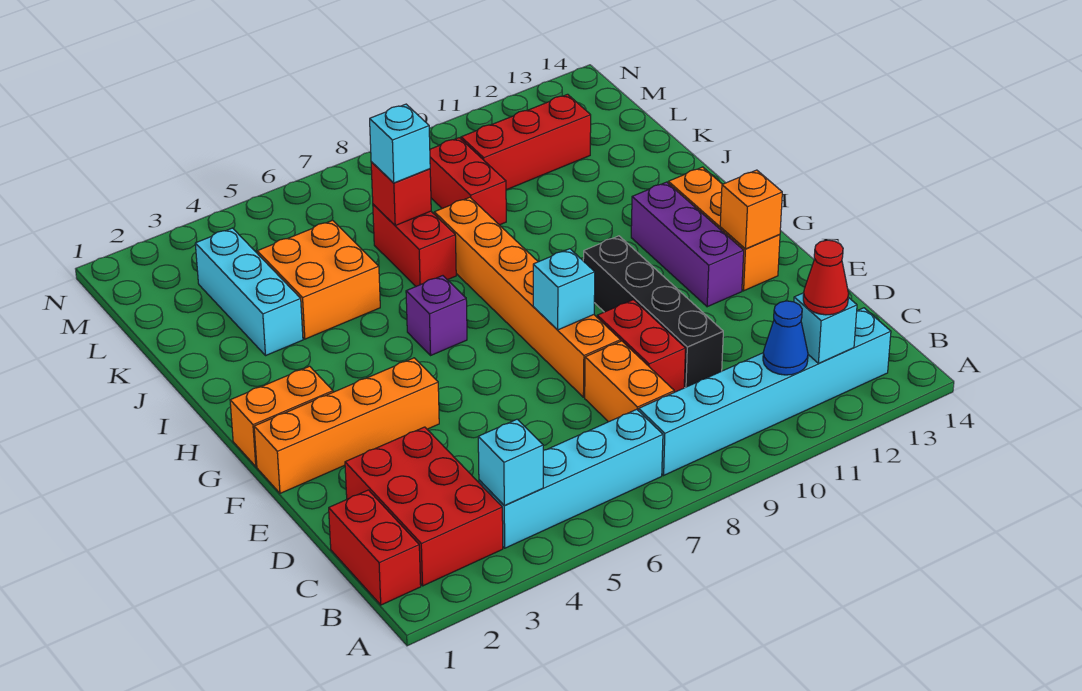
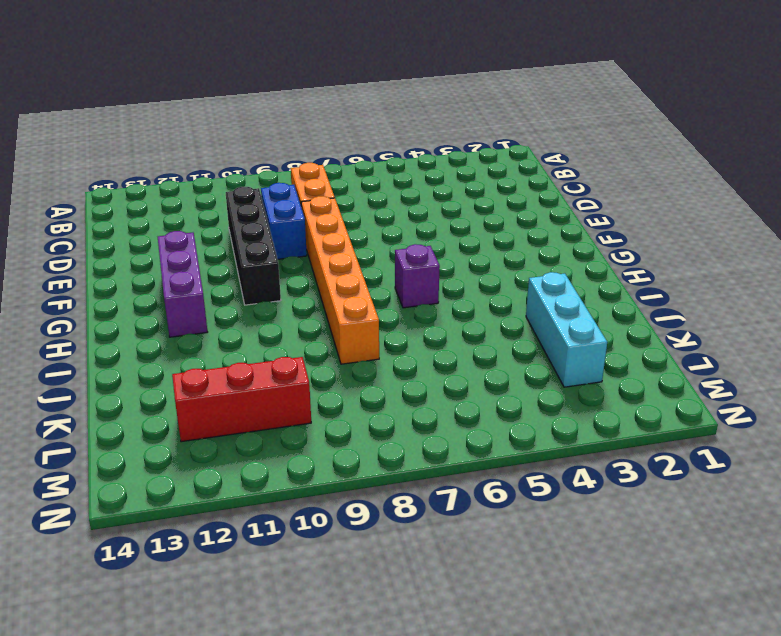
blue 1x2 brick [261,183,307,259] -> red 1x2 brick [597,300,686,392]
none -> red 1x2 brick [329,490,421,605]
none -> red 2x3 brick [345,427,503,586]
none -> cyan 1x4 brick [479,409,663,548]

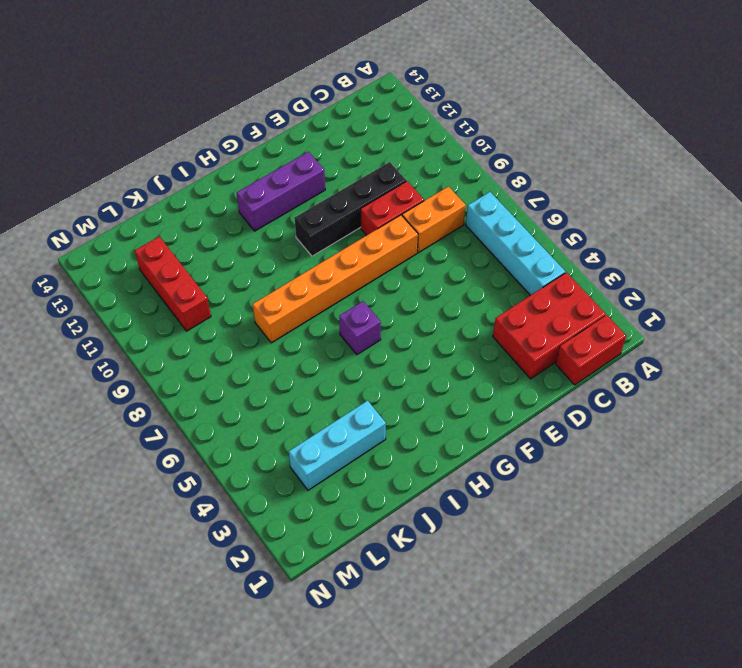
none -> cyan 1x6 brick [639,308,891,475]
none -> orange 1x4 brick [254,358,439,493]
none -> orange 1x3 brick [668,167,780,291]

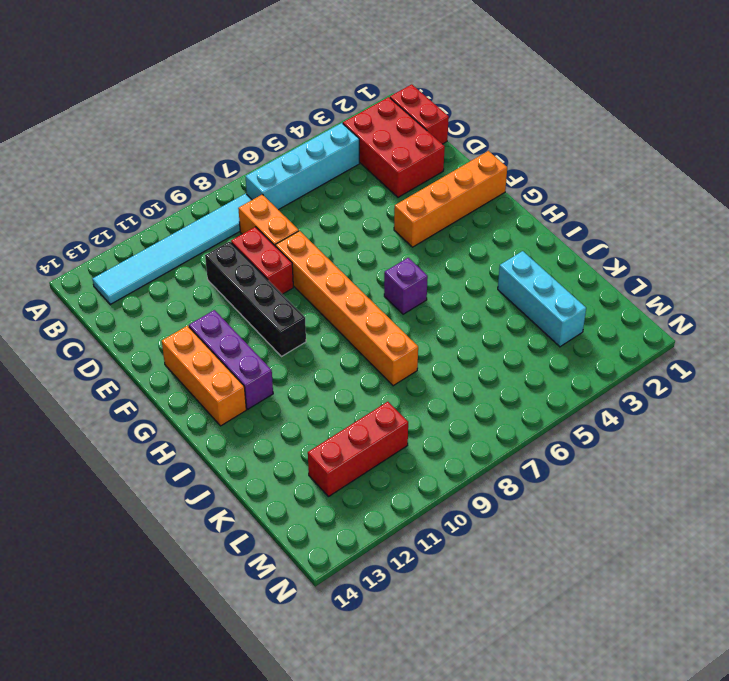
cyan 1x6 tile [93,194,252,304] -> cyan 1x6 brick [639,308,891,475]
none -> orange 1x2 brick [230,366,333,467]
none -> orange 2x2 brick [257,220,380,339]
none -> red 1x2 brick [373,204,456,286]

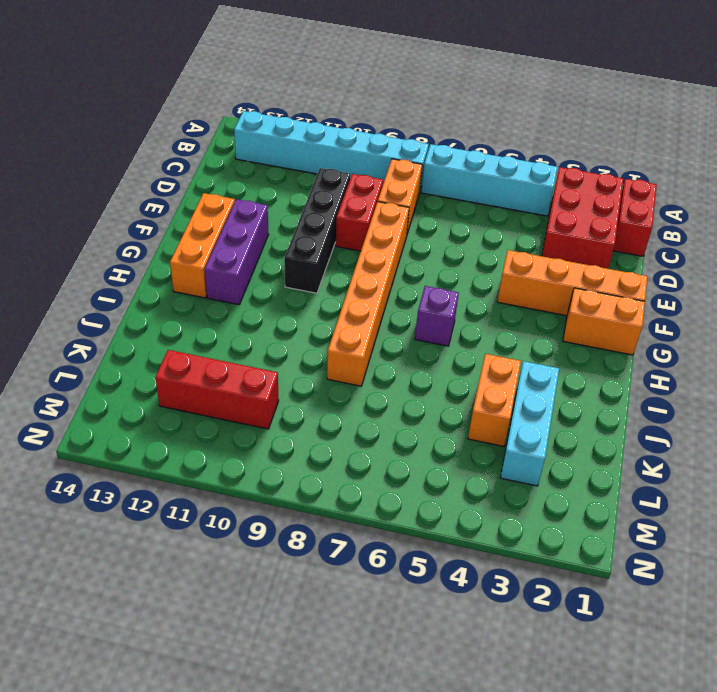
orange 1x2 brick [468,354,521,446] -> orange 2x2 brick [257,220,380,339]
none -> red 1x2 brick [373,204,456,286]
none -> red 1x2 brick [430,138,506,225]
none -> cyan 1x1 brick [478,419,543,506]

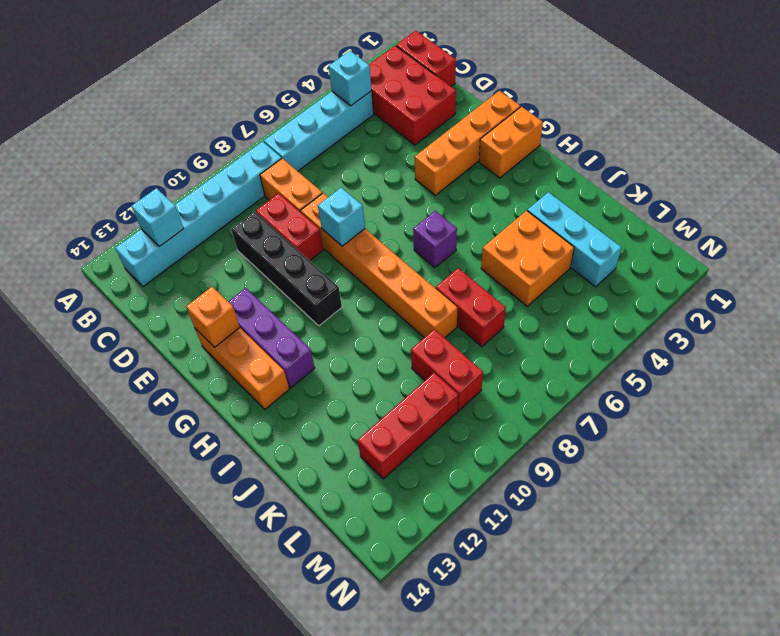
none -> blue 1x1 cone [763,301,808,375]
none -> red 1x1 brick [371,162,431,225]
none -> red 1x1 cone [803,240,849,315]

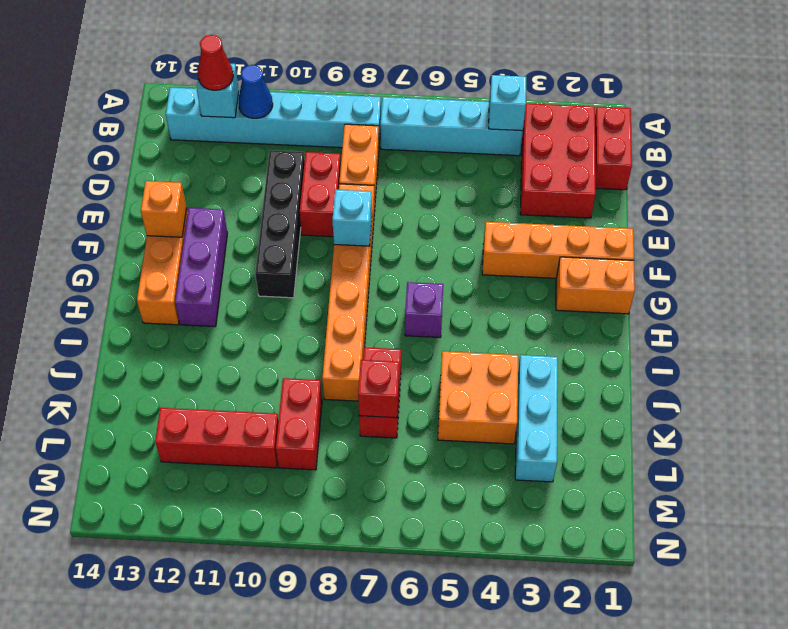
none -> cyan 1x1 brick [370,104,430,183]

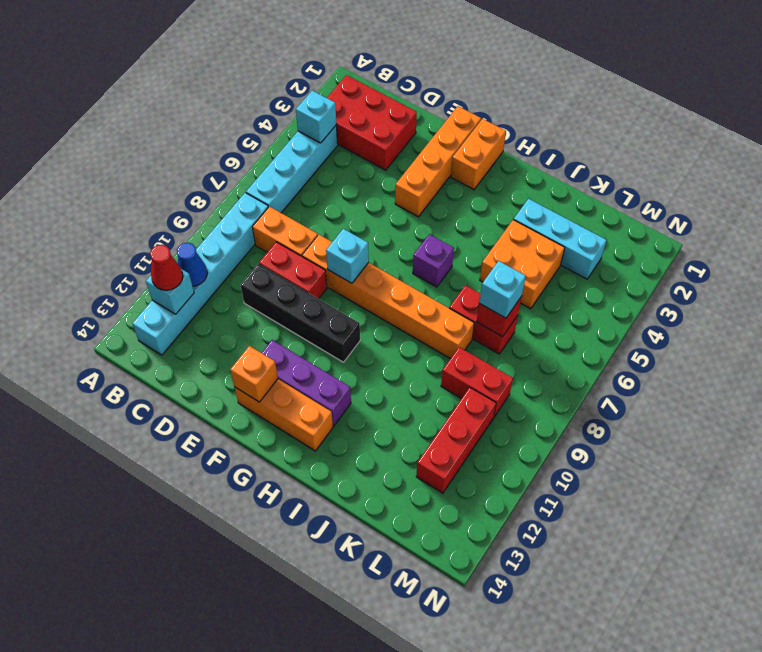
none -> red 1x2 brick [329,490,421,605]

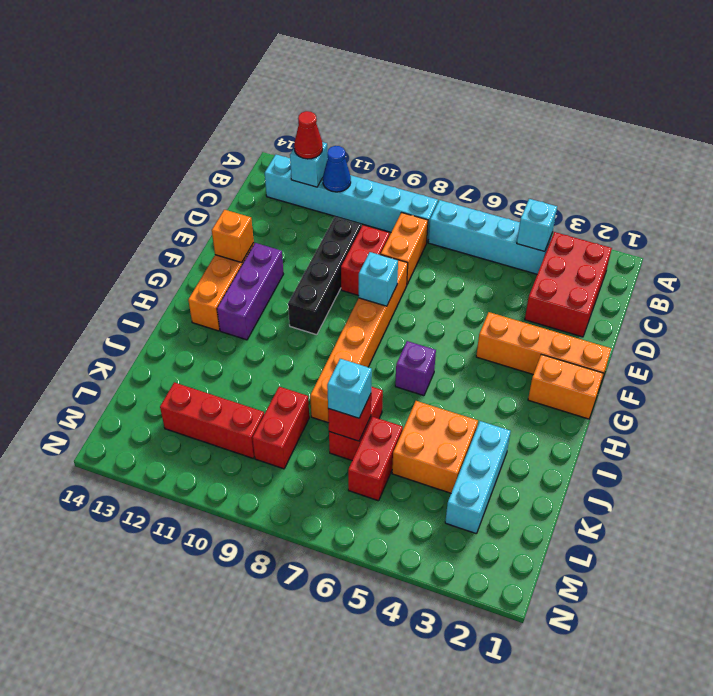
red 1x2 brick [348,417,403,501] -> red 1x2 brick moved to [329,490,421,605]

